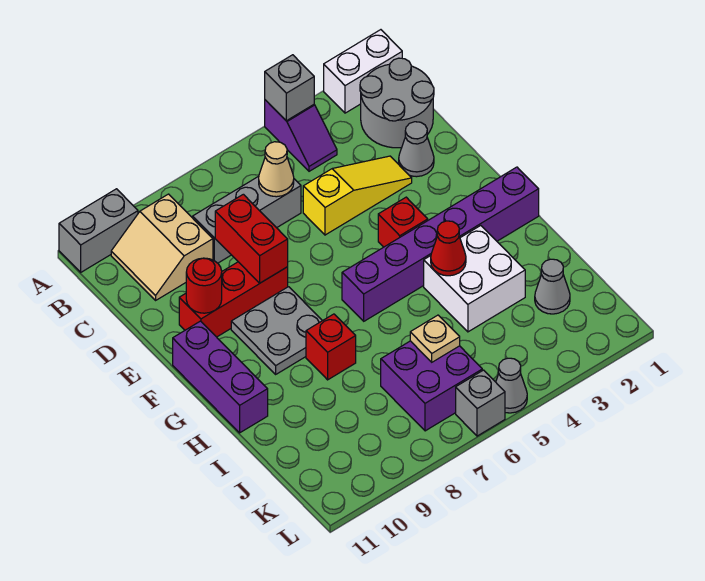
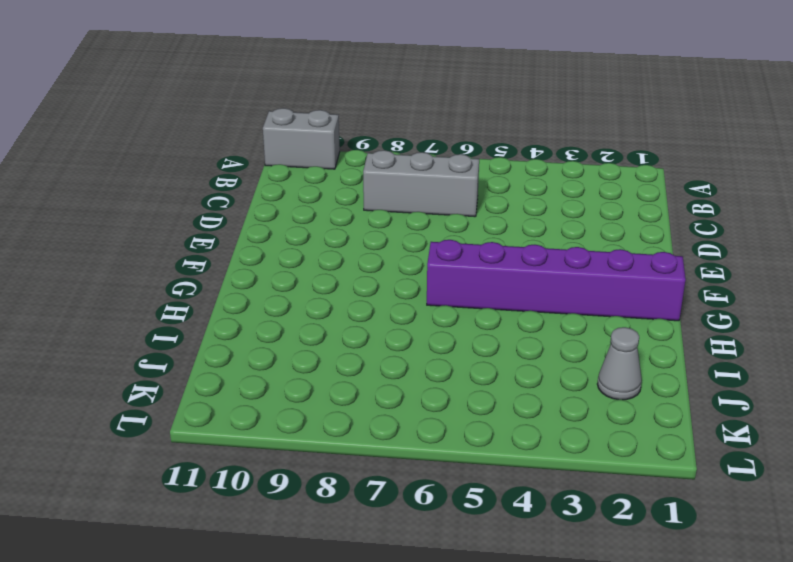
none -> white 1x2 brick [324,30,402,113]
none -> purple 1x2 slope [265,100,337,171]
none -> grey 2x2 round brick [360,58,434,148]

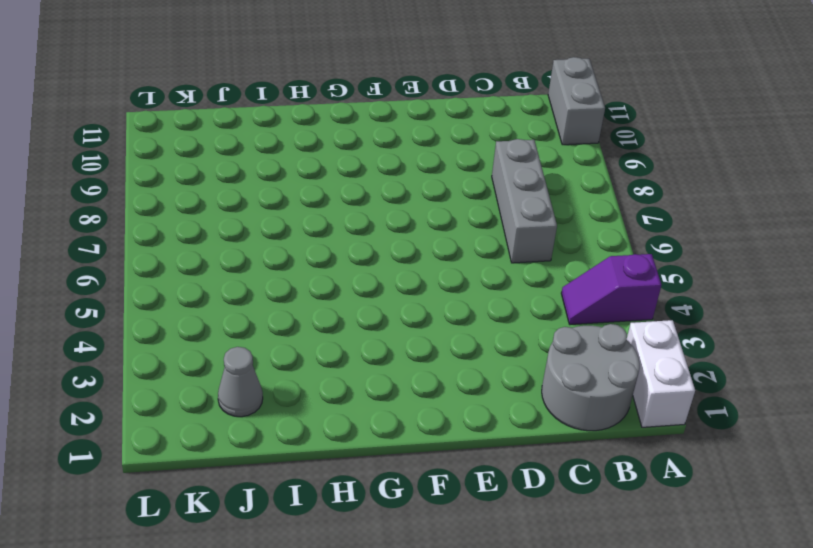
none -> tan 2x2 slope [111,194,213,300]
none -> grey 1x1 cone [399,122,434,177]
none -> yellow 1x3 slope [303,156,412,235]

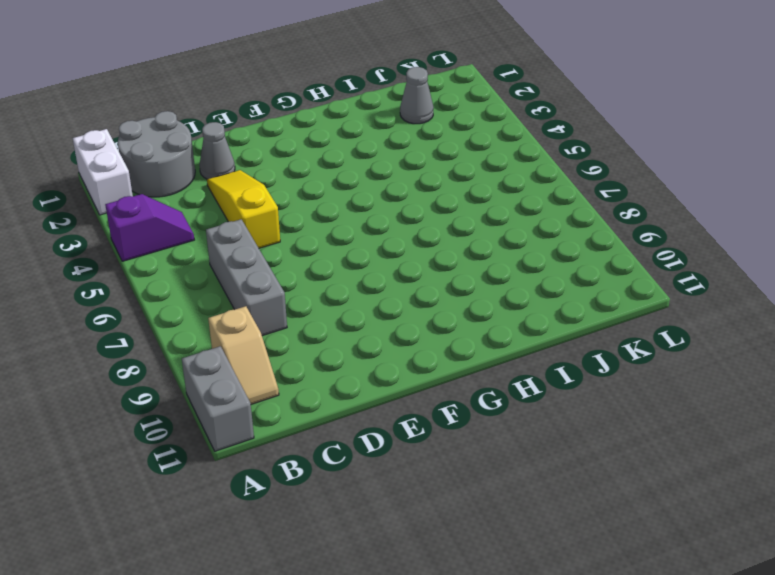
tan 1x2 slope [208,306,279,404] -> tan 2x2 slope [111,194,213,300]
none -> red 1x3 brick [179,262,288,337]
none -> red 1x1 brick [378,197,428,247]
none -> grey 2x2 plate [231,287,322,374]

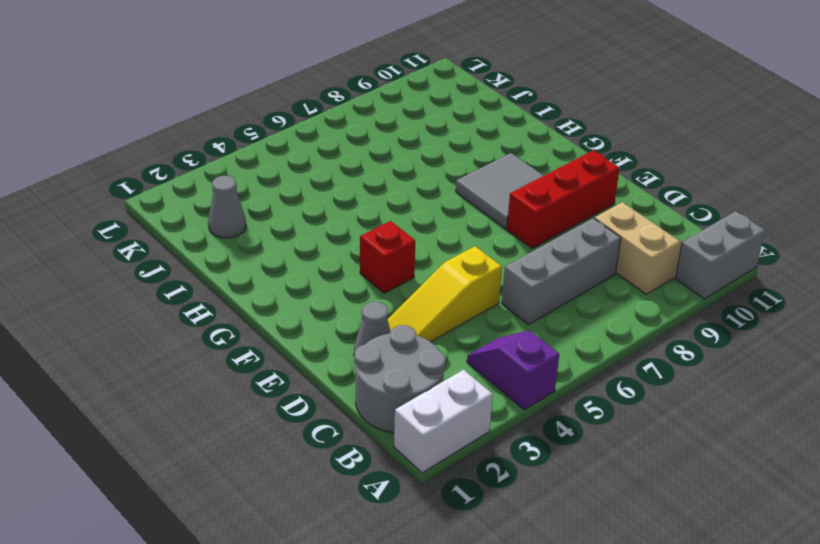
grey 2x2 tile [456,153,544,229] -> grey 2x2 plate [231,287,322,374]
none -> purple 1x3 brick [173,321,268,433]
none -> purple 1x6 brick [342,167,539,321]
none -> white 2x2 brick [424,226,525,332]

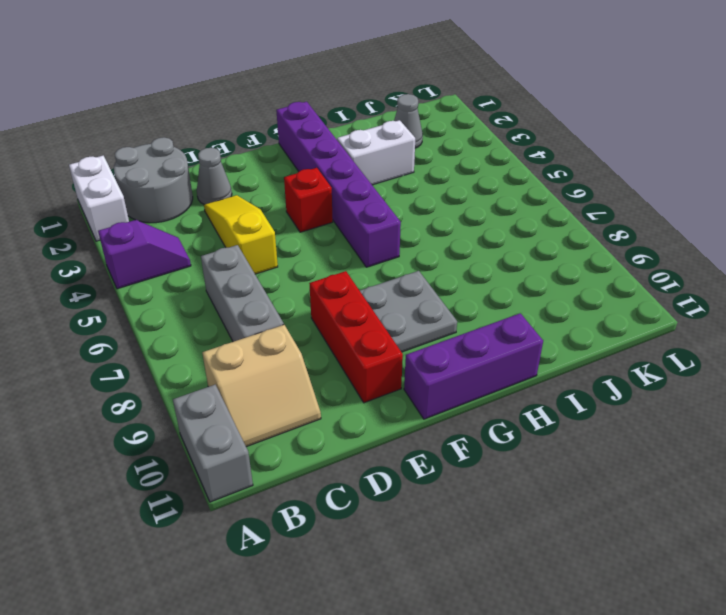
white 1x2 brick [337,120,415,185] -> white 2x2 brick [424,226,525,332]
none -> red 1x1 brick [306,314,356,380]
none -> purple 2x2 brick [381,341,482,431]
none -> grey 1x1 cone [496,358,527,413]

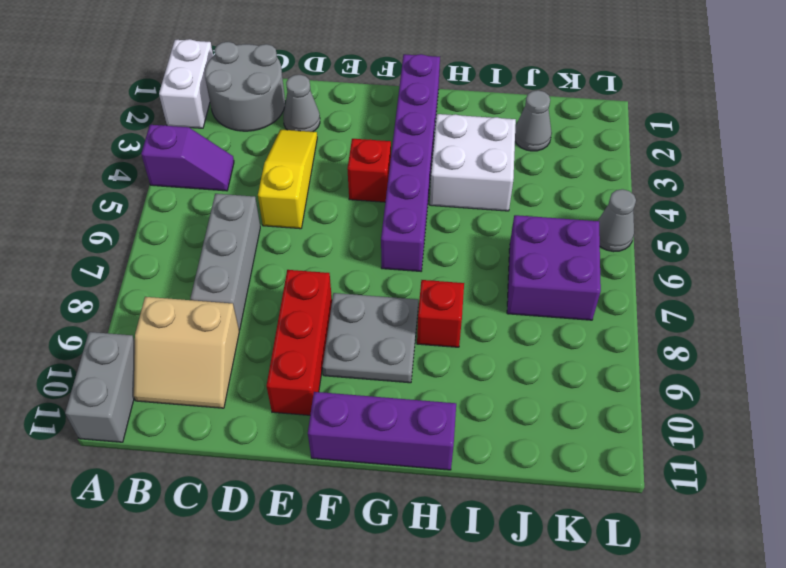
none -> grey 1x1 brick [456,370,505,436]
none -> grey 1x1 brick [265,55,314,121]
none -> tan 1x1 cone [259,142,294,197]

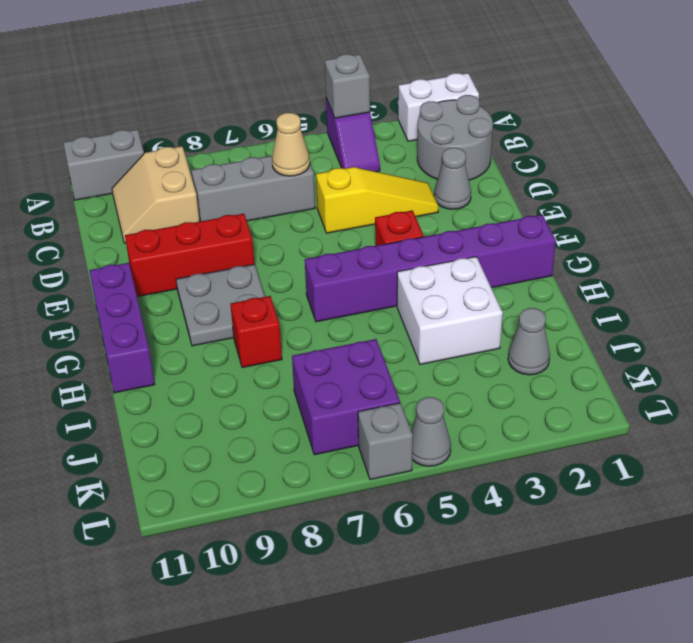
none -> red 1x2 brick [215,194,288,283]
none -> red 1x1 round brick [186,258,222,313]
none -> red 1x1 cone [431,221,466,276]

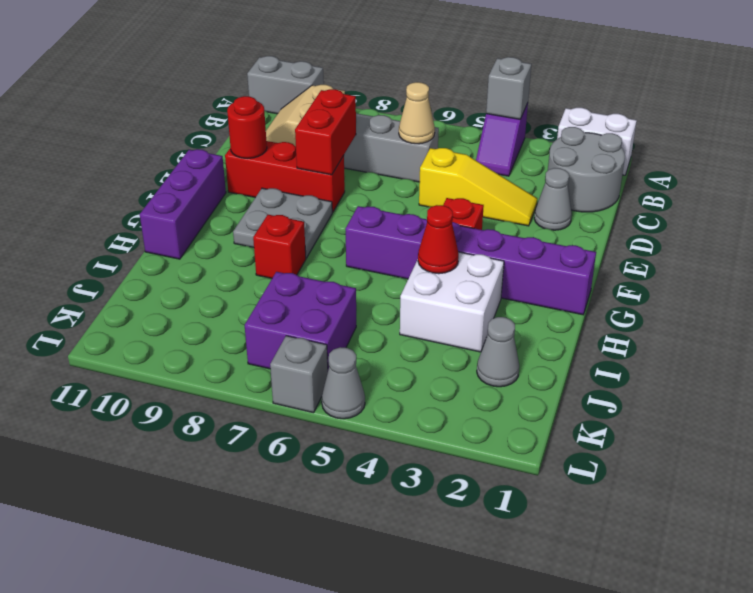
none -> tan 1x1 plate [410,315,460,362]

